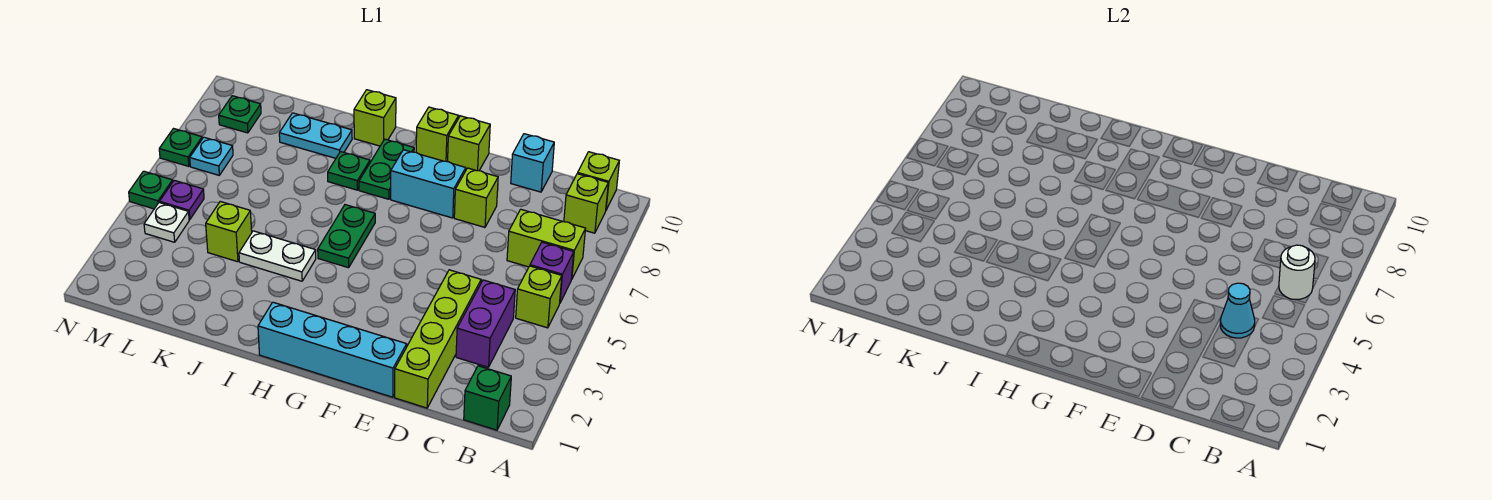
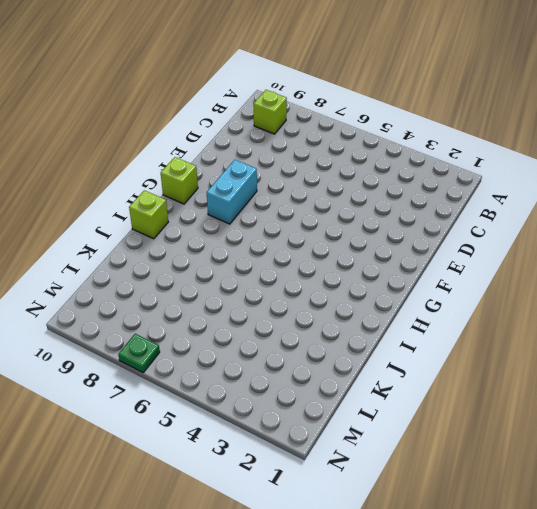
none -> green 1x1 brick [464,366,511,430]
none -> lime 1x1 brick [516,266,562,328]
none -> purple 1x1 brick [530,242,574,303]

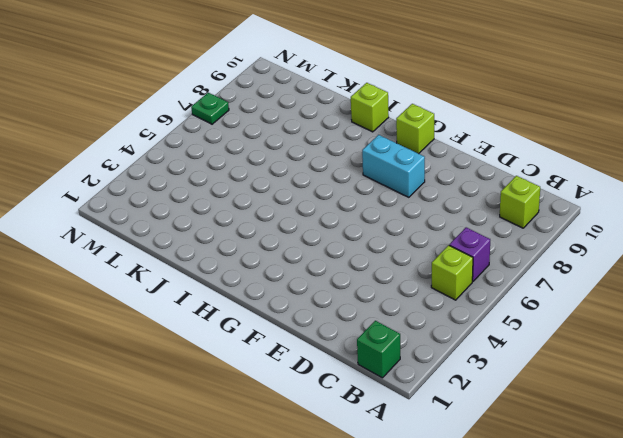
none -> lime 1x2 brick [507,209,586,280]
none -> lime 1x1 brick [578,152,619,210]
none -> purple 1x2 brick [456,280,515,367]

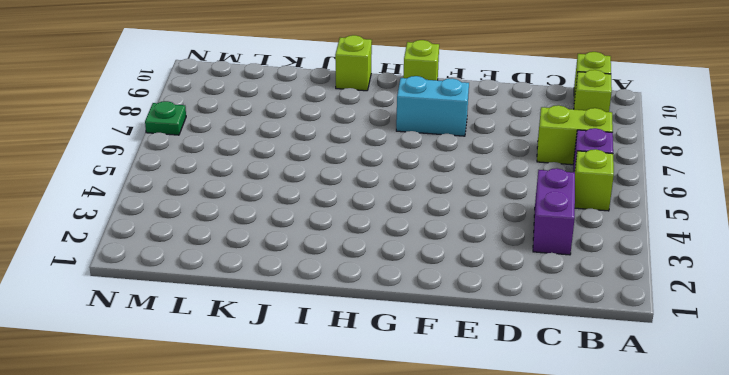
none -> green 1x1 brick [464,366,511,430]
none -> lime 1x4 brick [395,270,481,408]
none -> cyan 1x1 brick [511,134,554,192]

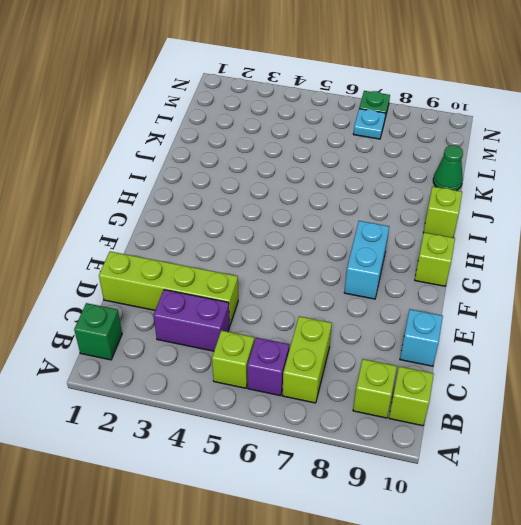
green 1x1 cone [433,145,463,191] -> none
none -> cyan 1x4 brick [258,302,407,397]
none -> lime 1x1 brick [454,168,498,227]
none -> lime 1x1 brick [448,116,490,171]

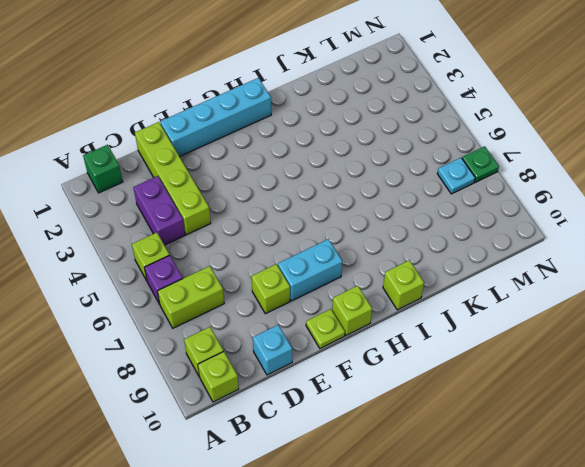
lime 1x1 plate [306,309,345,348] -> lime 1x1 brick [448,116,490,171]
none -> green 1x2 plate [318,205,375,268]
none -> green 1x2 plate [359,139,414,199]
none -> white 1x2 plate [239,231,316,281]

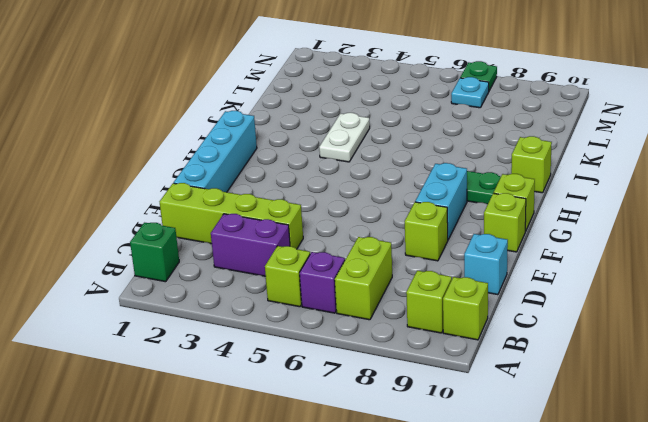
none -> green 1x2 plate [318,205,375,268]
none -> green 1x1 plate [328,152,370,190]
none -> cyan 1x2 plate [279,113,352,158]

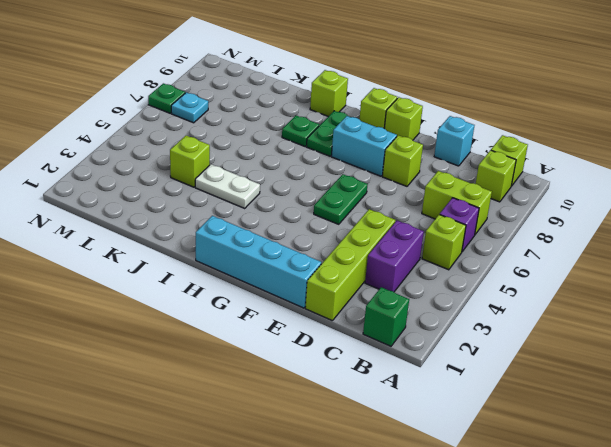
green 1x2 plate [314,174,368,224] -> green 1x2 plate moved to [318,205,375,268]
none -> cyan 1x2 plate [279,113,352,158]
none -> white 1x1 plate [144,203,189,242]
none -> purple 1x1 plate [160,180,204,220]

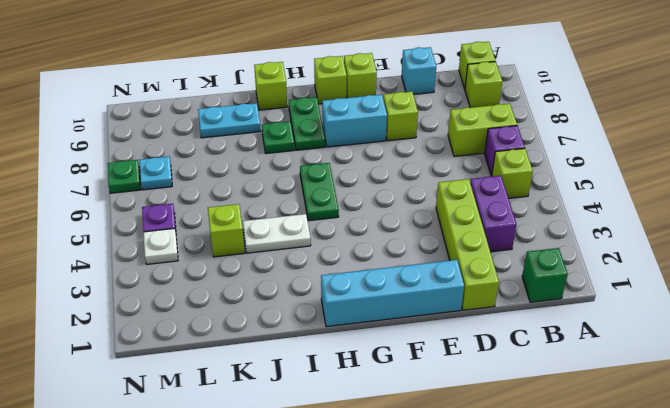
none -> green 1x1 plate [219,96,261,133]
none -> green 1x1 plate [129,171,173,209]
none -> white 1x1 round brick [1279,245,1315,300]

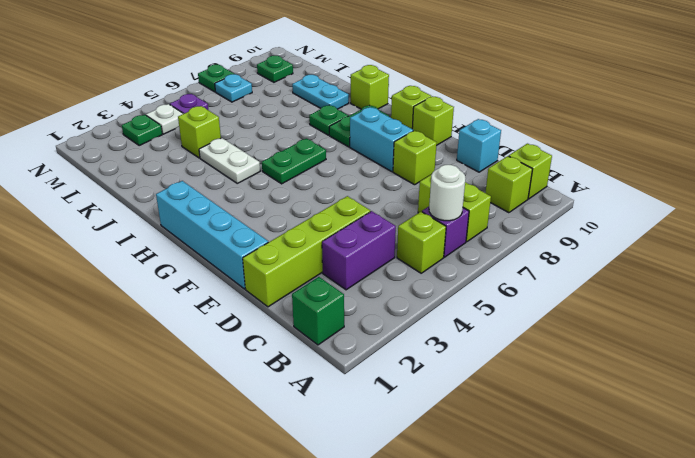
green 1x1 plate [122,115,162,146] -> green 1x1 plate moved to [129,171,173,209]
none -> cyan 1x1 cone [1220,283,1255,338]

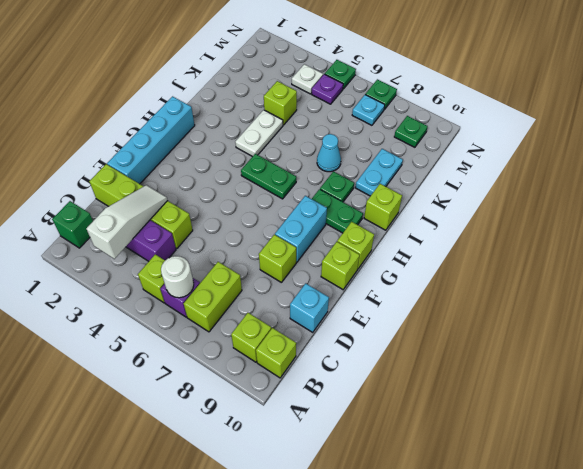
white 1x3 slope [86,185,168,259] -> none
cyan 1x1 cone [317,134,341,172] -> cyan 1x1 cone moved to [1220,283,1255,338]

